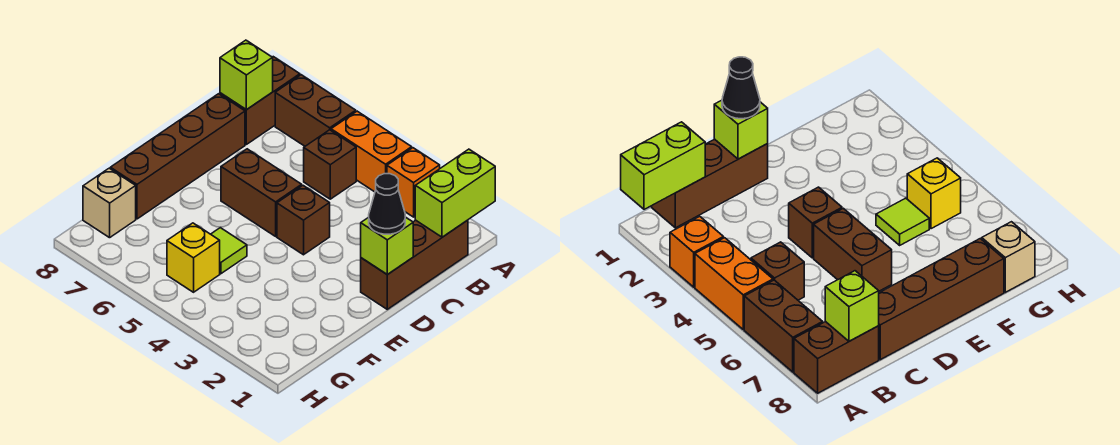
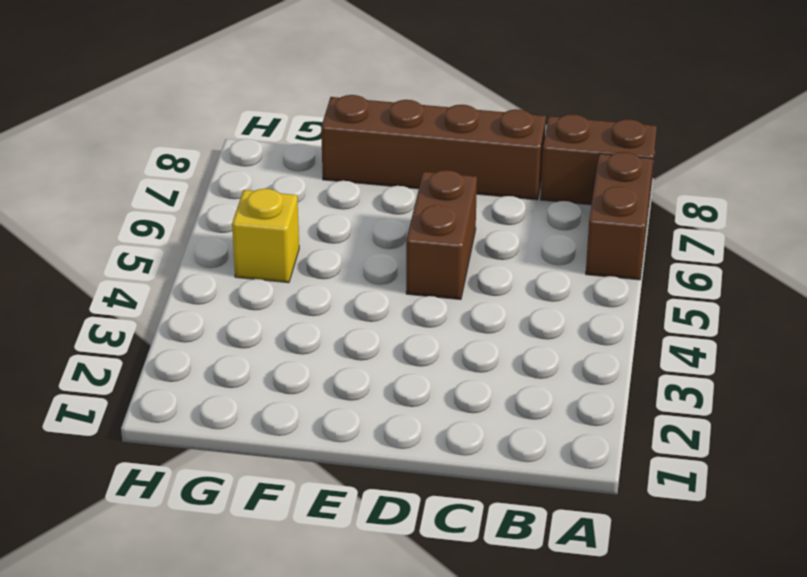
none -> orange 1x1 brick [387,148,440,217]
none -> orange 1x2 brick [331,111,412,192]
none -> brown 1x3 brick [361,220,468,309]

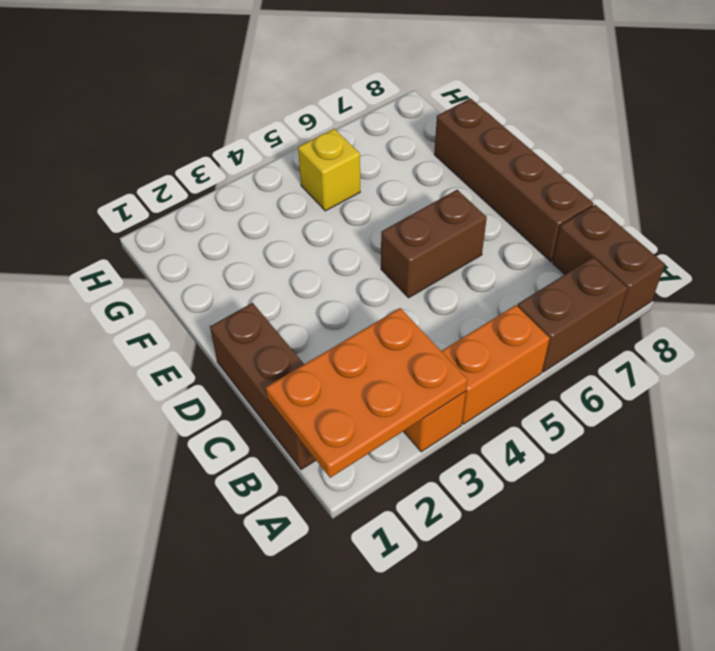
orange 2x3 plate [266,308,467,478] -> lime 1x2 brick [415,149,495,237]
none -> brown 1x1 brick [304,130,356,199]
none -> brown 1x1 brick [277,186,330,255]
none -> lime 1x1 tile [211,228,247,274]

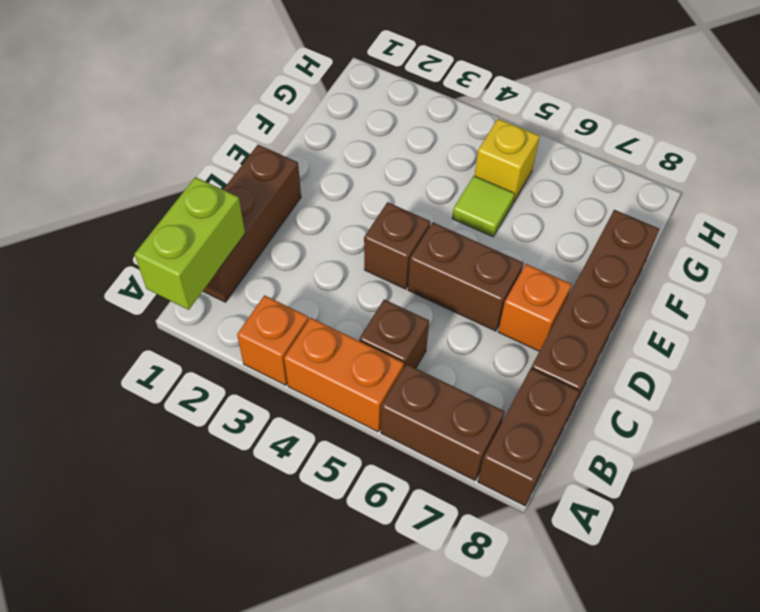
orange 1x1 brick [498,264,572,351] -> none
none -> tan 1x1 brick [83,168,136,238]
none -> lime 1x1 brick [220,40,273,109]
none -> lime 1x1 brick [361,217,413,275]

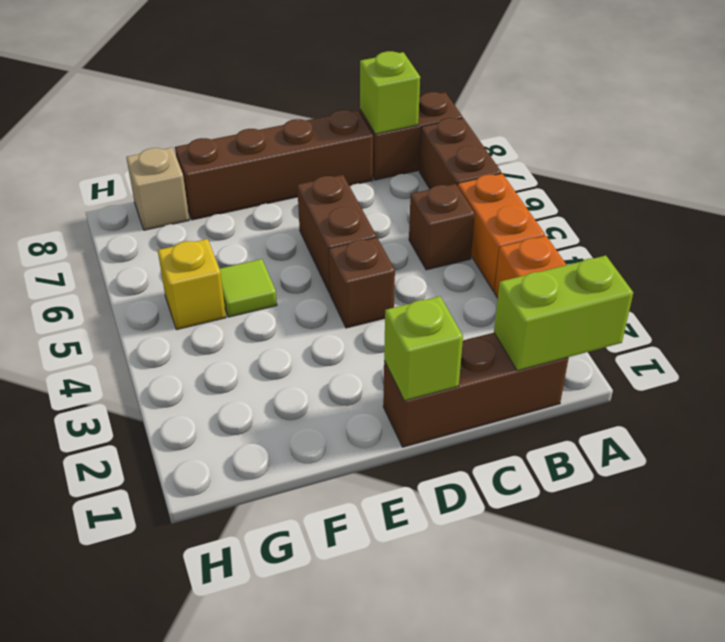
none -> black 1x1 cone [369,174,405,234]

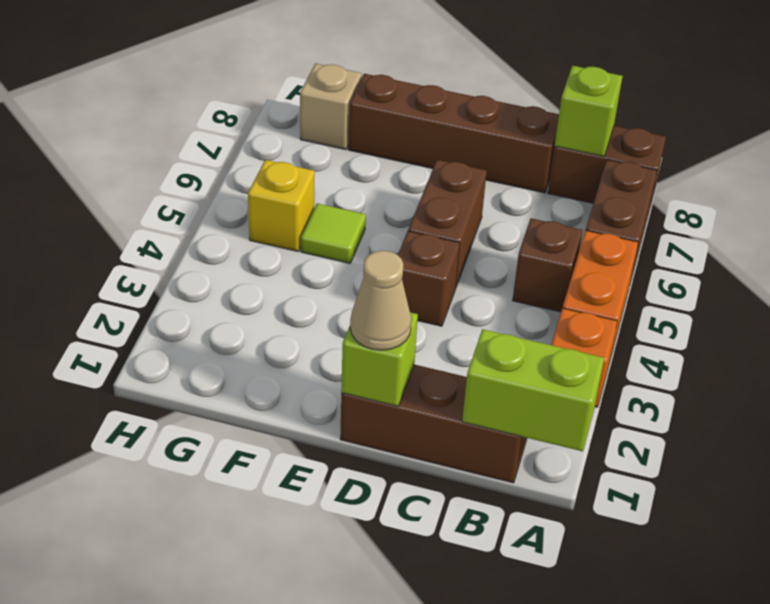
tan 1x1 cone [350,251,411,350] -> black 1x1 cone [369,174,405,234]

